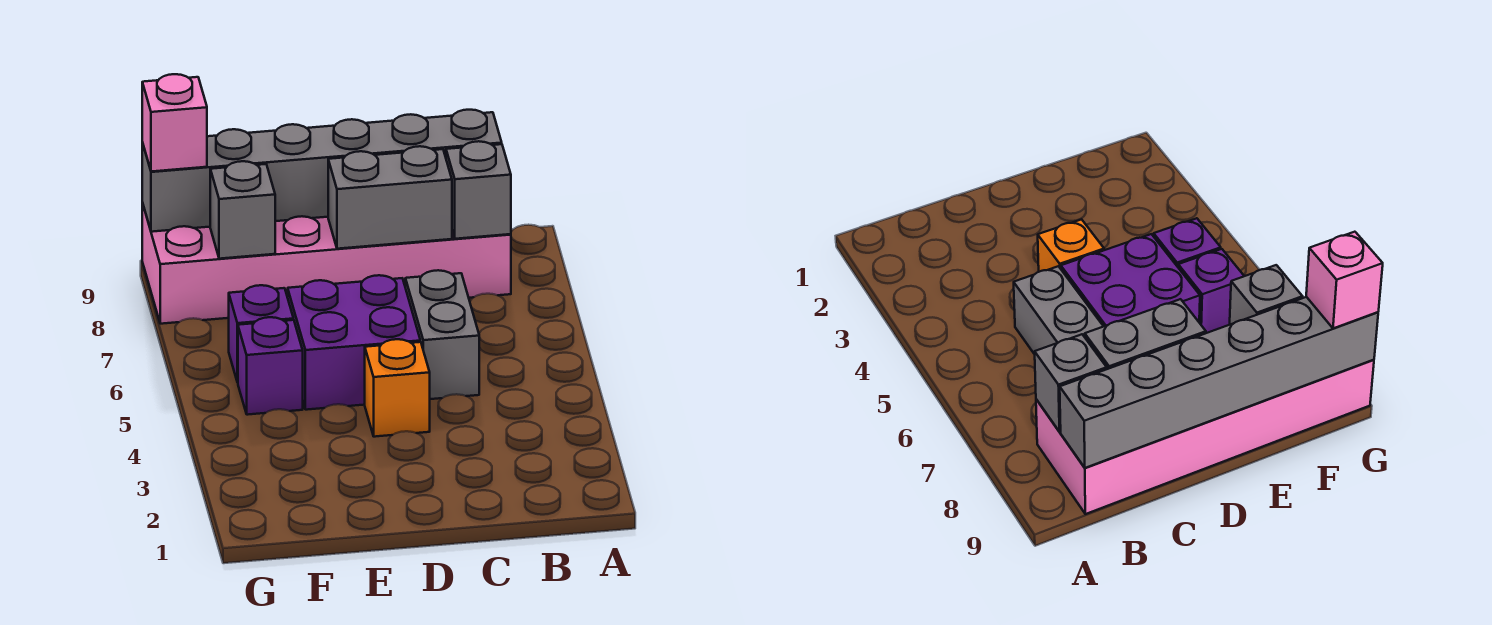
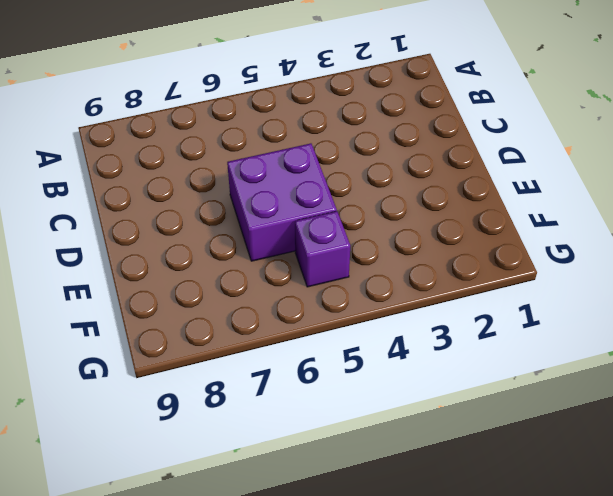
none -> pink 2x6 brick [142,203,511,324]
none -> grey 1x2 brick [405,270,479,399]

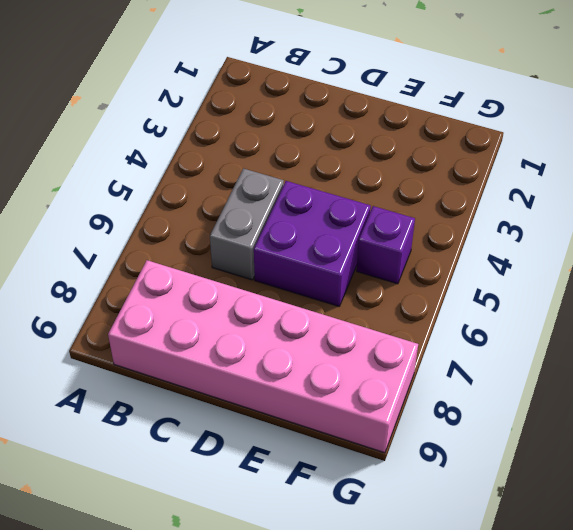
none -> orange 1x1 brick [365,339,430,437]
none -> purple 1x1 brick [229,285,293,382]

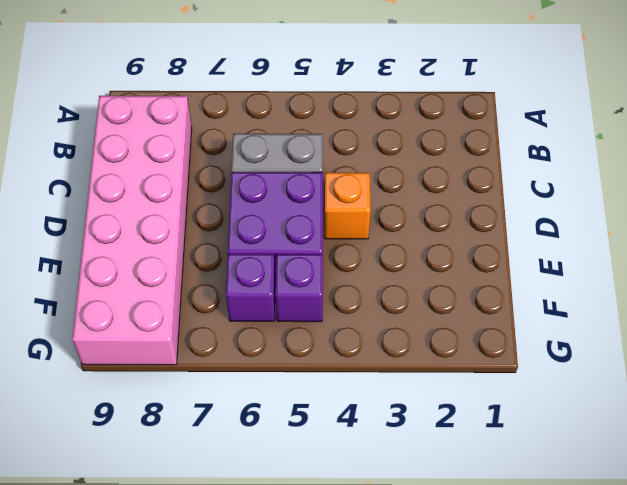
none -> grey 1x1 brick [446,141,511,239]
none -> grey 1x6 brick [142,110,502,232]

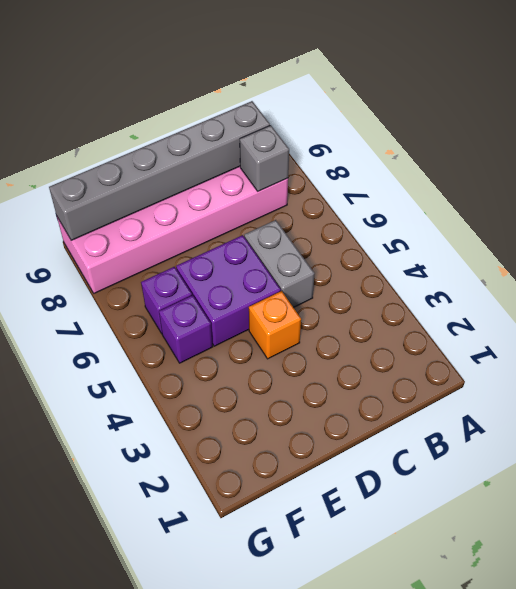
none -> grey 1x2 brick [328,146,452,249]
none -> grey 1x1 brick [210,161,275,259]

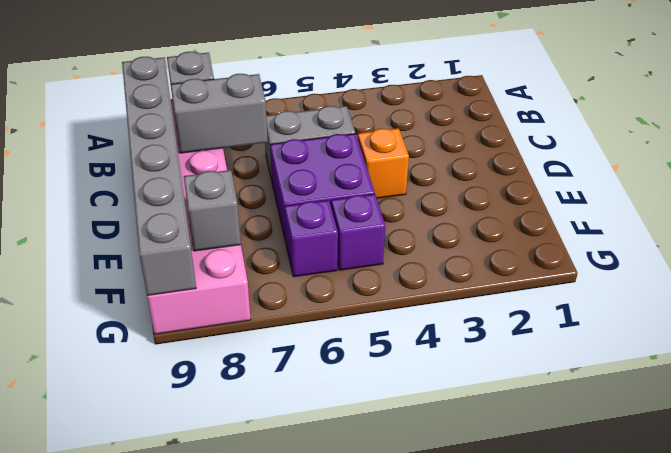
grey 1x2 brick [171,74,268,153] -> grey 1x2 brick turned to [328,146,452,249]
none -> pink 1x1 brick [142,74,207,172]

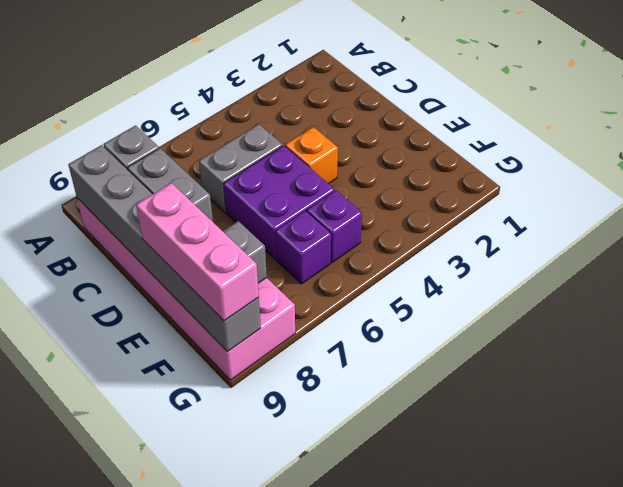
pink 1x3 brick [136,183,259,321] -> pink 1x1 brick [142,74,207,172]

